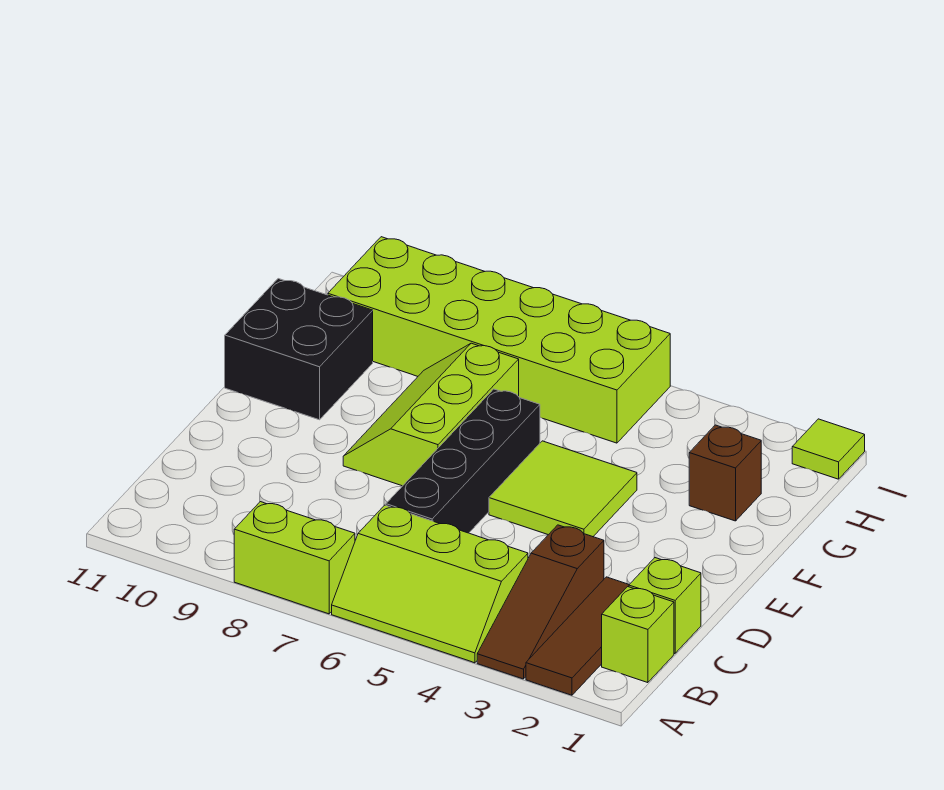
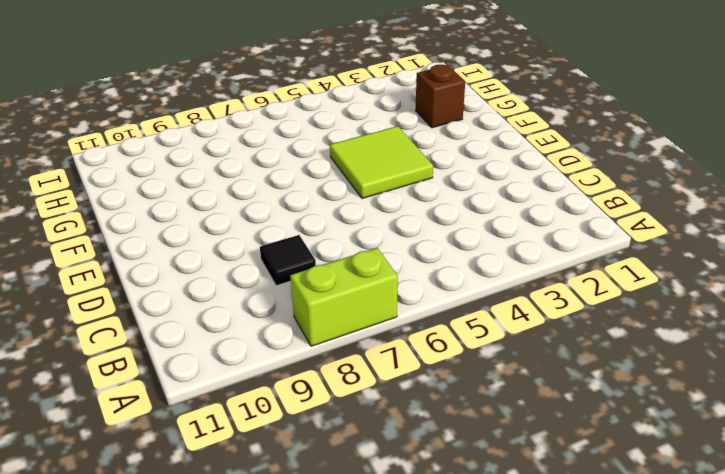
black 1x1 tile [260,235,316,286] -> none
none -> brown 1x3 tile [526,577,629,695]
none -> brown 1x3 slope [477,525,604,679]
none -> lime 2x3 slope [332,505,528,663]

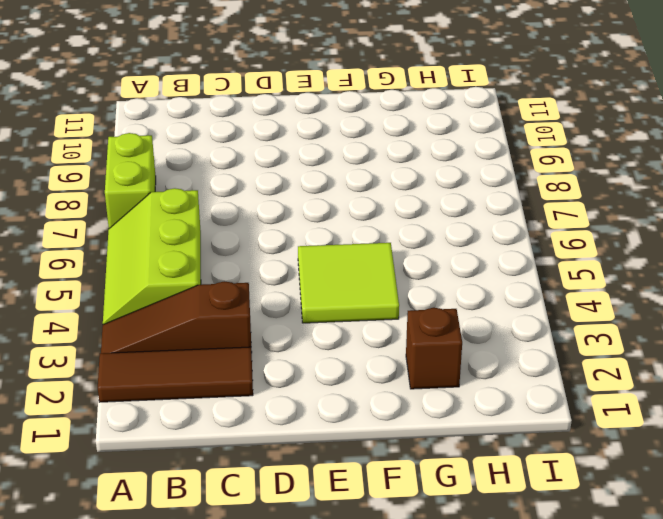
none -> lime 1x1 brick [602,587,674,683]
none -> lime 1x1 brick [629,558,701,653]
none -> black 1x4 brick [386,389,540,533]

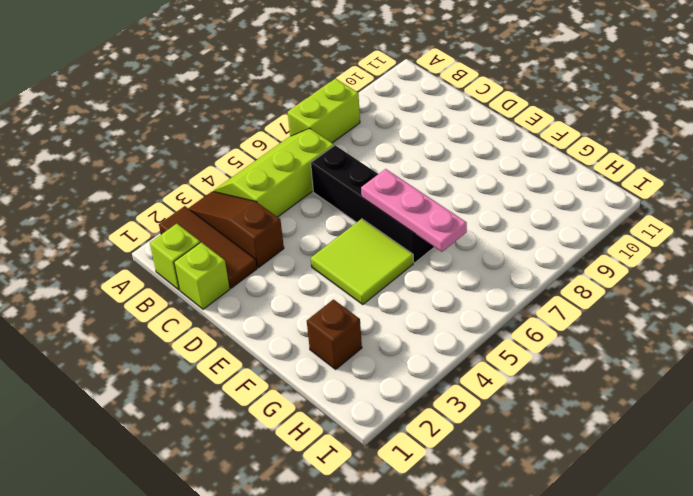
pink 1x3 plate [361,169,467,252] -> none
none -> lime 2x3 slope [343,343,519,486]
none -> black 2x2 brick [225,279,373,420]
none -> lime 2x6 brick [328,237,670,443]

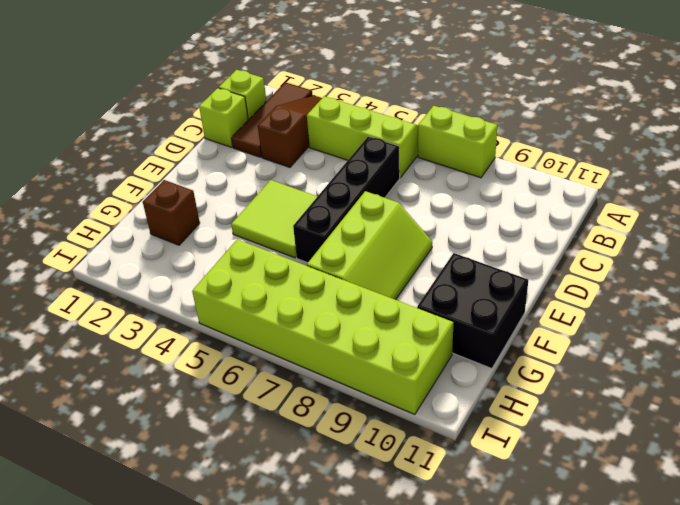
none -> lime 1x1 tile [792,419,865,479]

